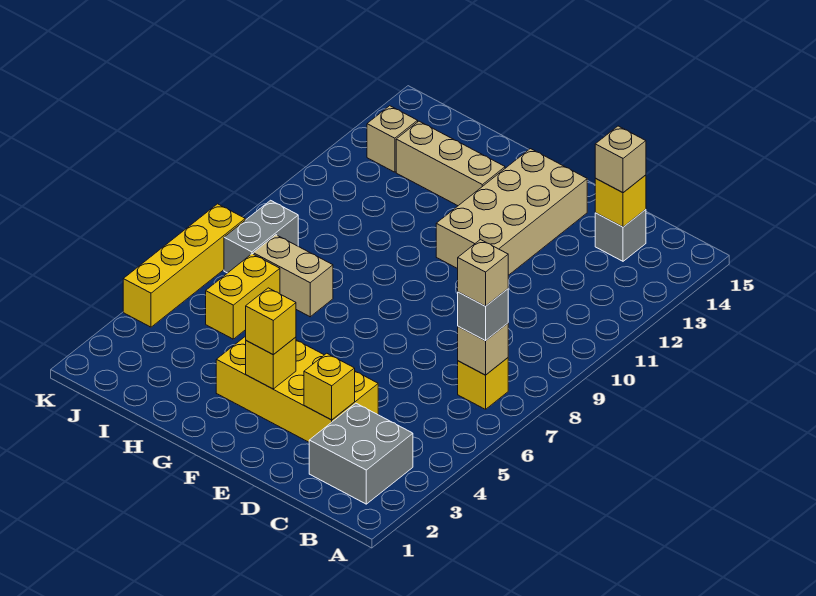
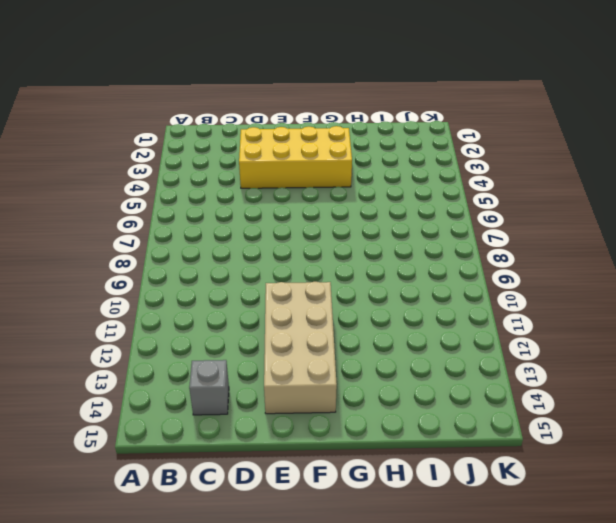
none -> grey 2x2 brick [309,403,413,504]
none -> yellow 1x1 brick [458,358,508,409]
none -> tan 1x3 brick [396,121,505,206]

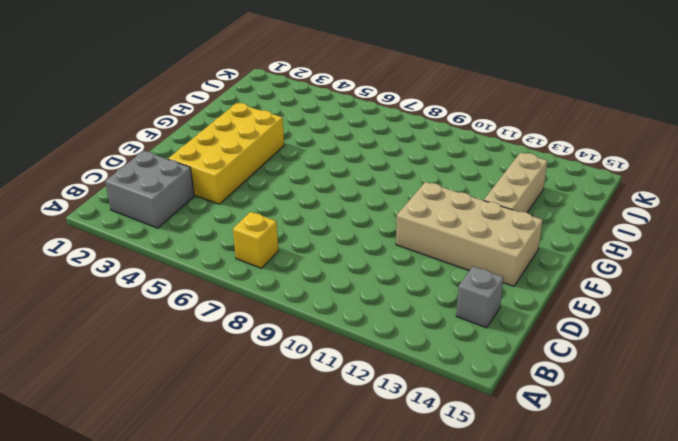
none -> tan 1x2 brick [253,235,333,317]
none -> yellow 1x2 brick [206,254,280,339]
none -> grey 1x2 brick [224,200,298,273]

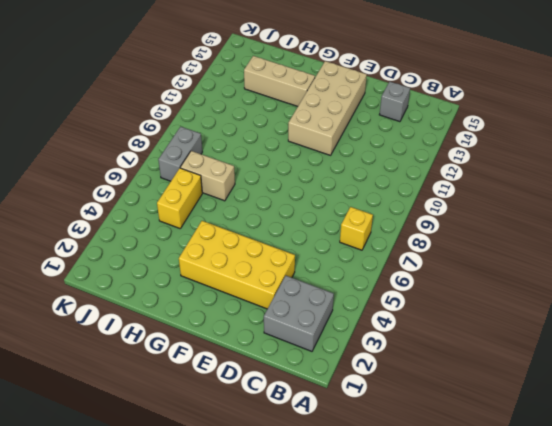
none -> tan 1x1 brick [367,106,418,172]
none -> yellow 1x4 brick [123,204,245,327]
none -> tan 1x1 brick [458,323,508,375]

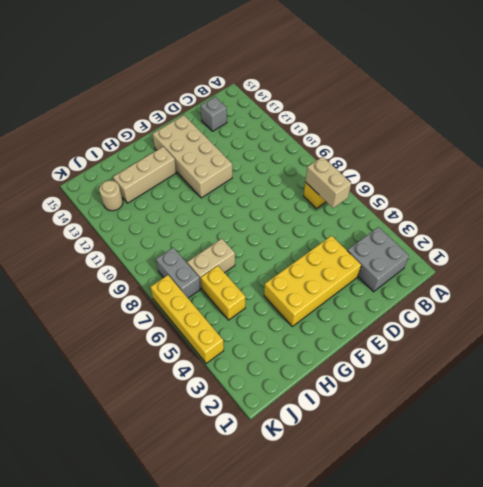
tan 1x2 brick [305,157,351,208] -> tan 1x1 brick [458,323,508,375]
tan 1x1 round brick [99,181,123,211] -> tan 1x1 brick [367,106,418,172]
none -> yellow 1x1 brick [595,175,646,227]
none -> yellow 1x1 brick [304,353,355,420]
none -> yellow 1x1 brick [246,337,296,389]

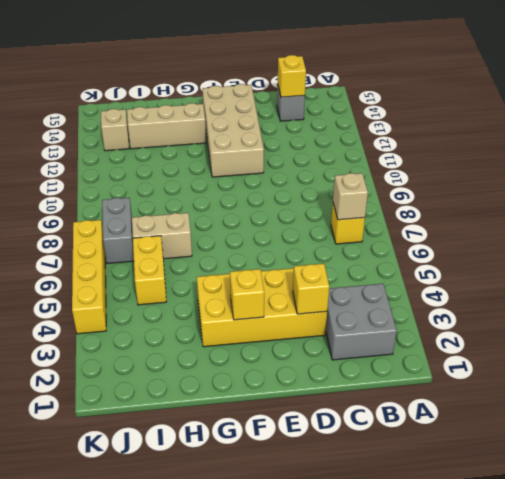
none -> grey 1x1 brick [458,289,508,341]
none -> tan 1x1 brick [595,126,646,193]
none -> yellow 1x1 brick [246,288,296,355]

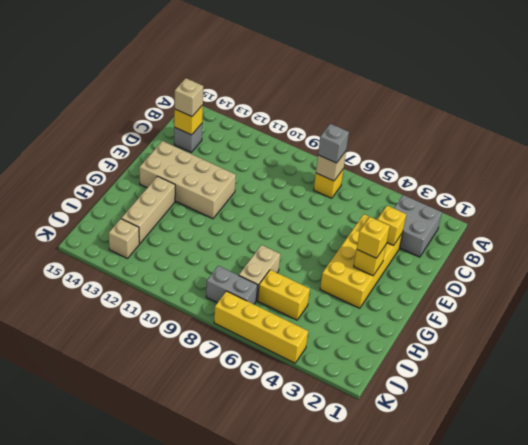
none -> tan 1x1 brick [458,240,508,306]

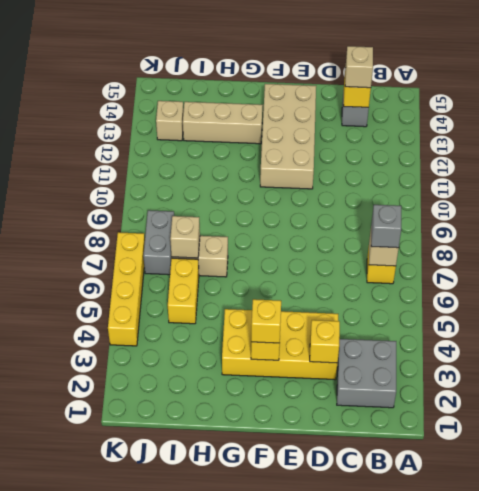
tan 1x1 brick [170,216,200,258] -> tan 1x1 brick moved to [458,240,508,306]

